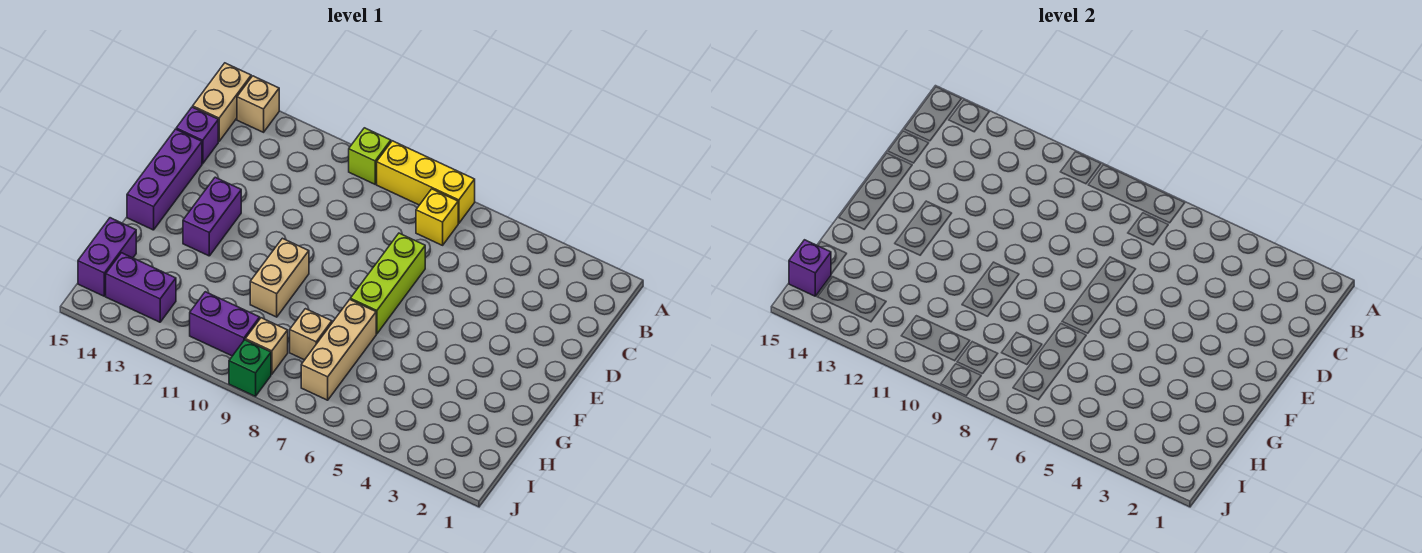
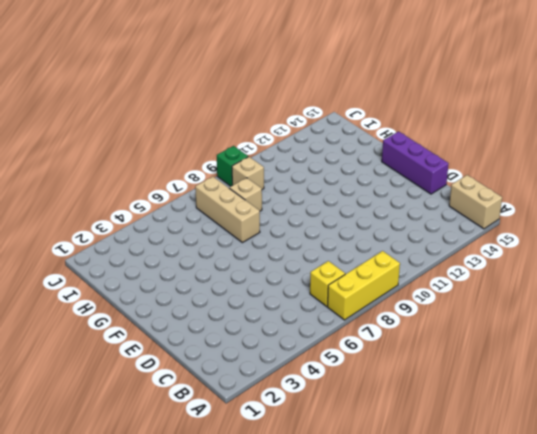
none -> lime 1x1 brick [349,128,391,184]
none -> tan 1x1 brick [237,76,279,132]
none -> purple 1x1 brick [176,107,218,164]

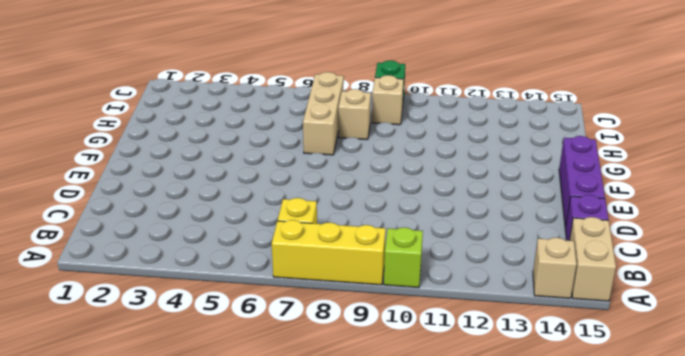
none -> lime 1x3 brick [350,233,425,334]
none -> purple 1x2 brick [183,177,241,256]
none -> tan 1x2 brick [250,238,309,317]

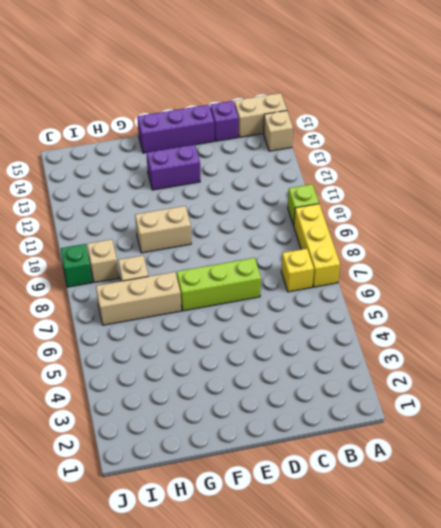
none -> purple 1x2 brick [78,218,136,296]
none -> purple 1x2 brick [190,292,260,356]
none -> purple 1x2 brick [106,253,176,322]

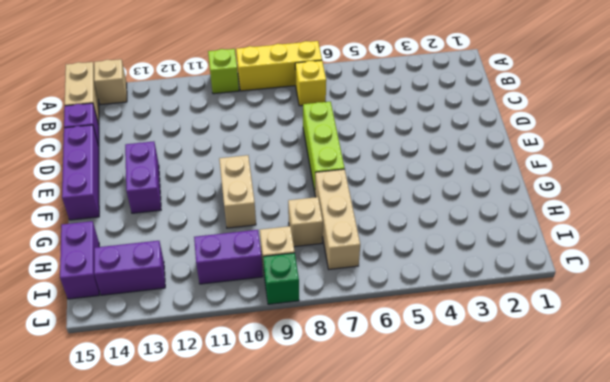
none -> purple 1x1 brick [789,240,831,296]

